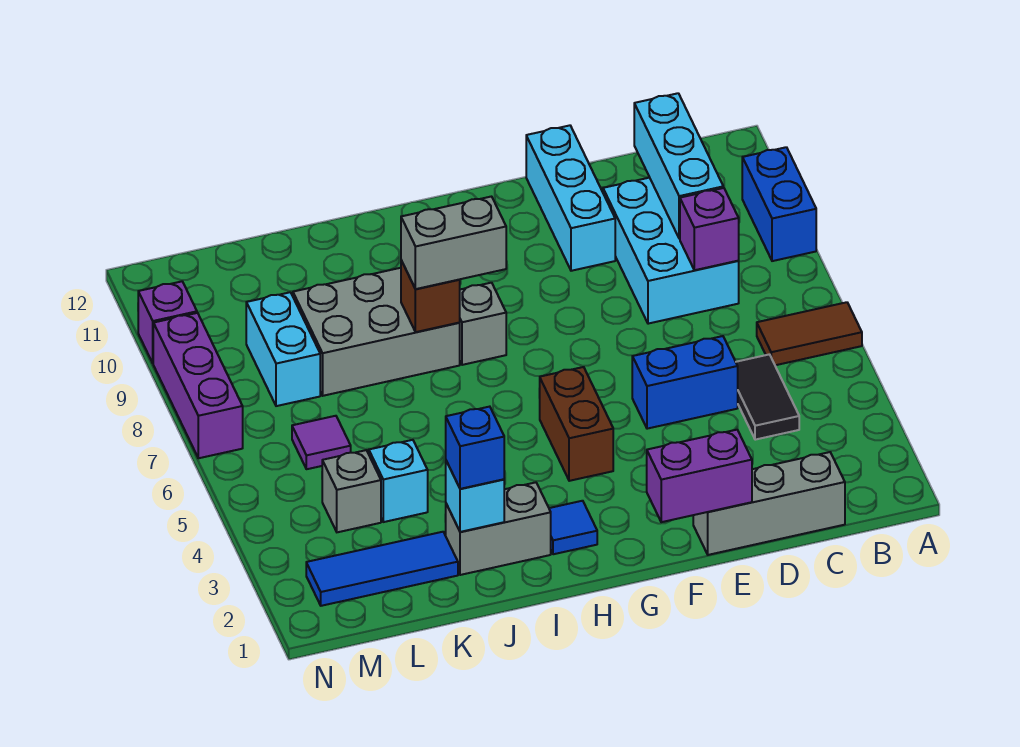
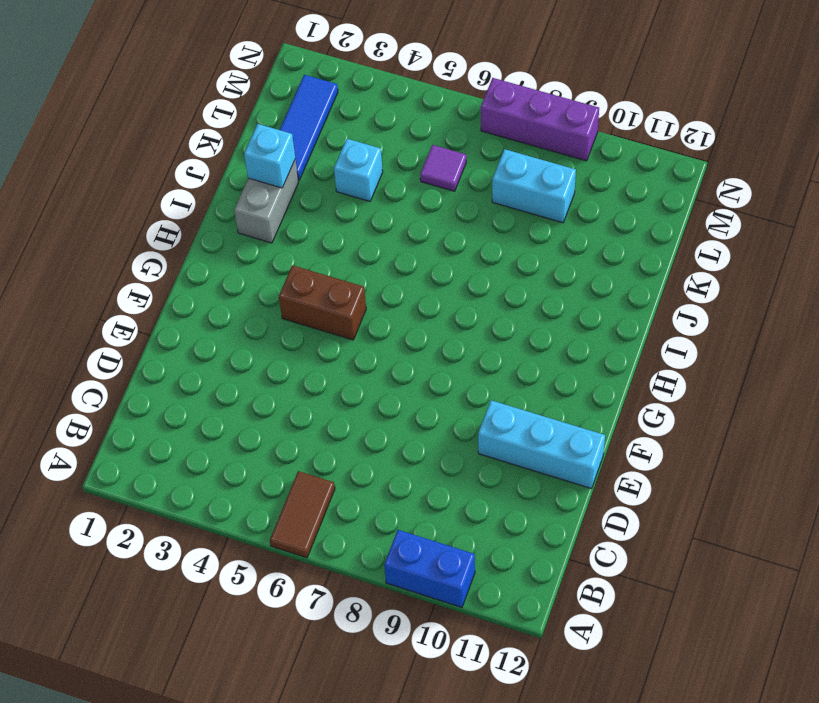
none -> grey 1x3 brick [693,452,845,555]
none -> black 1x2 tile [736,354,799,440]
none -> cyan 2x3 brick [603,178,739,324]

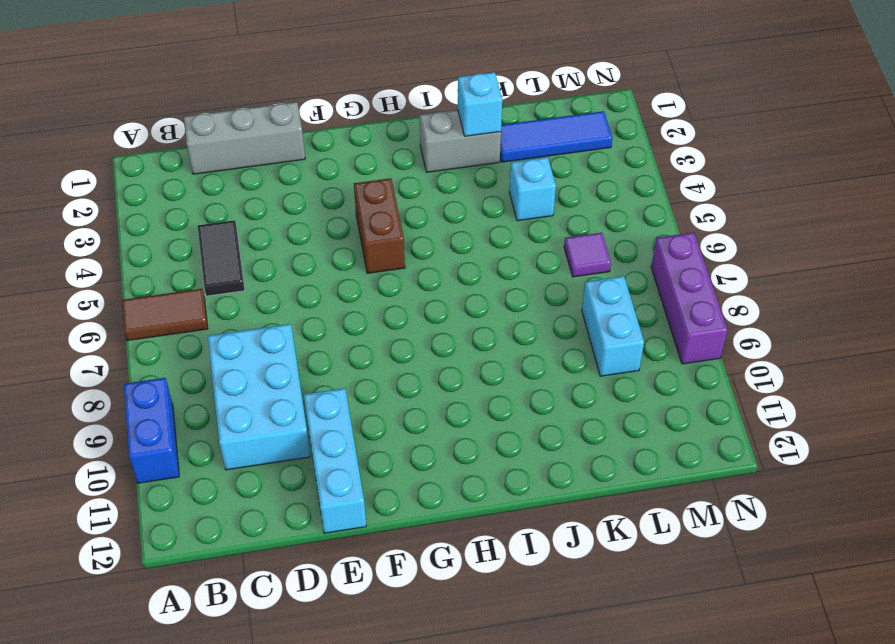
none -> blue 1x2 brick [632,336,738,429]
none -> blue 1x1 tile [549,501,597,554]
none -> grey 1x1 brick [460,283,506,365]

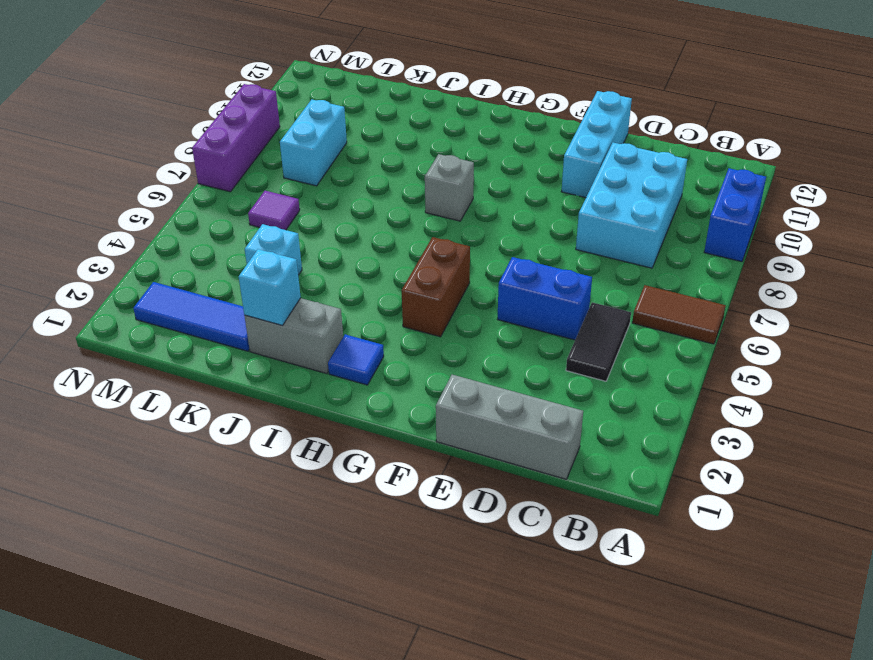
none -> grey 2x3 brick [293,268,460,396]
none -> grey 1x1 brick [322,450,381,532]
none -> purple 1x1 brick [138,281,197,363]

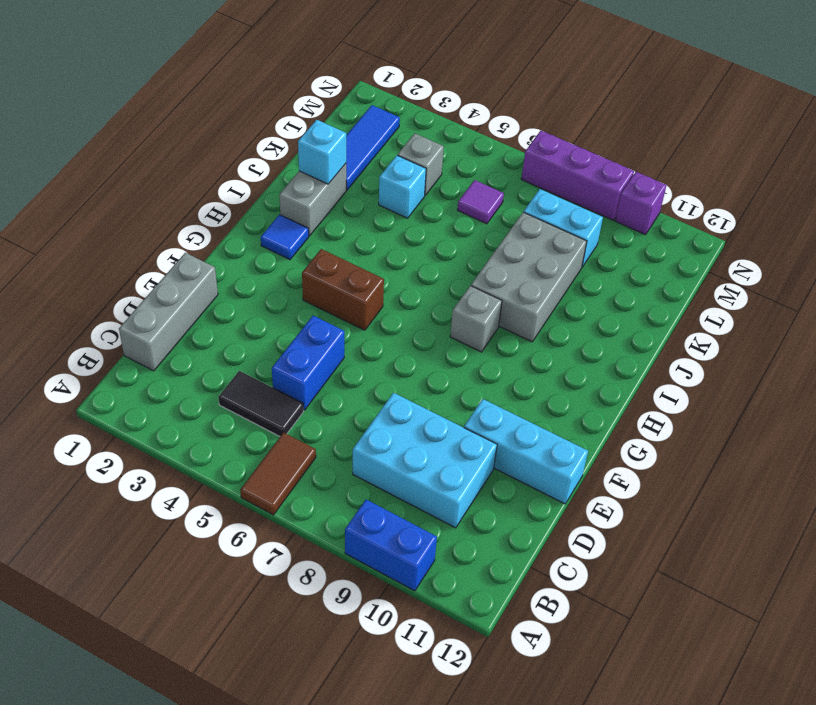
none -> purple 1x1 brick [680,188,739,270]
none -> cyan 1x3 brick [634,93,723,239]
none -> purple 1x2 brick [647,430,752,522]

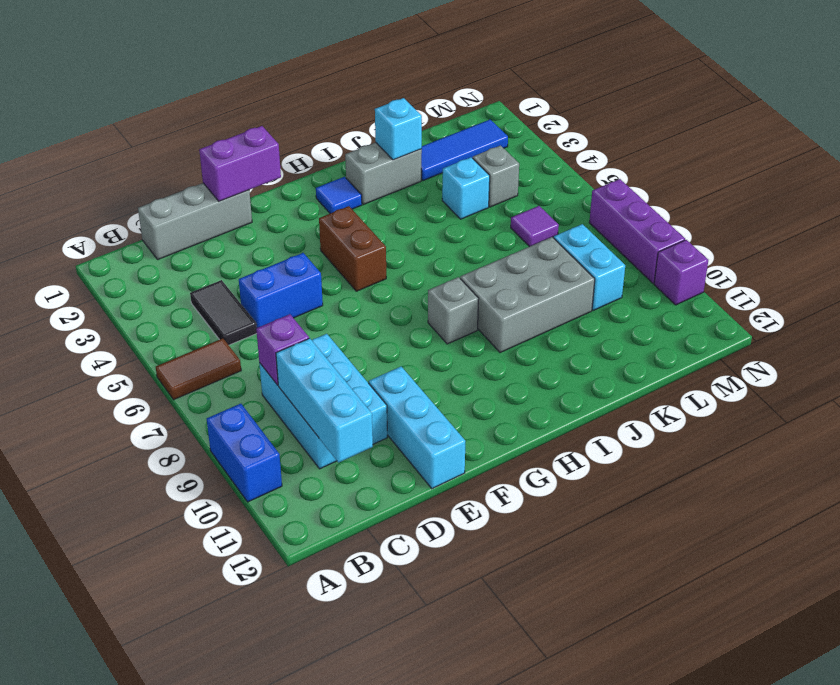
none -> brown 1x1 brick [401,260,460,332]
none -> grey 1x2 brick [401,197,506,289]
none -> blue 1x1 brick [446,407,504,489]

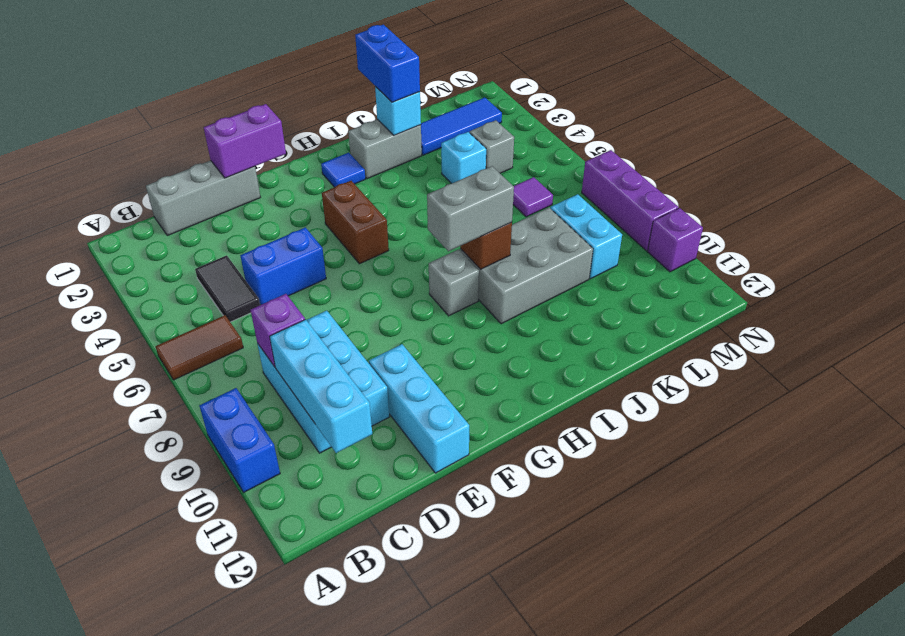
blue 1x2 brick [355,25,420,102] -> blue 1x1 brick [446,407,504,489]

